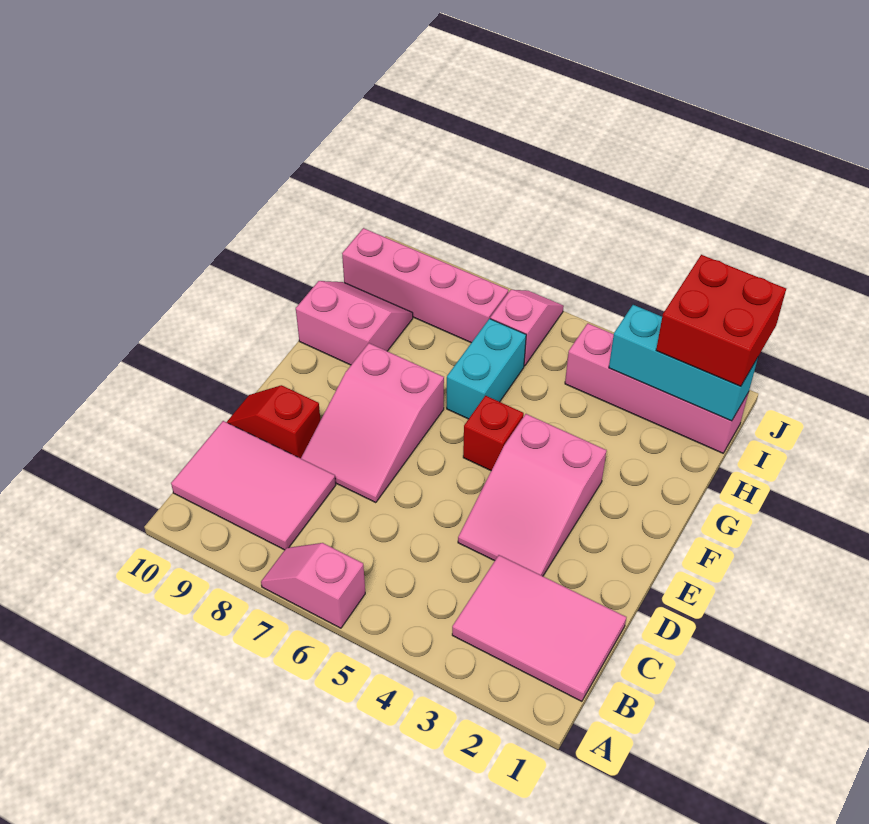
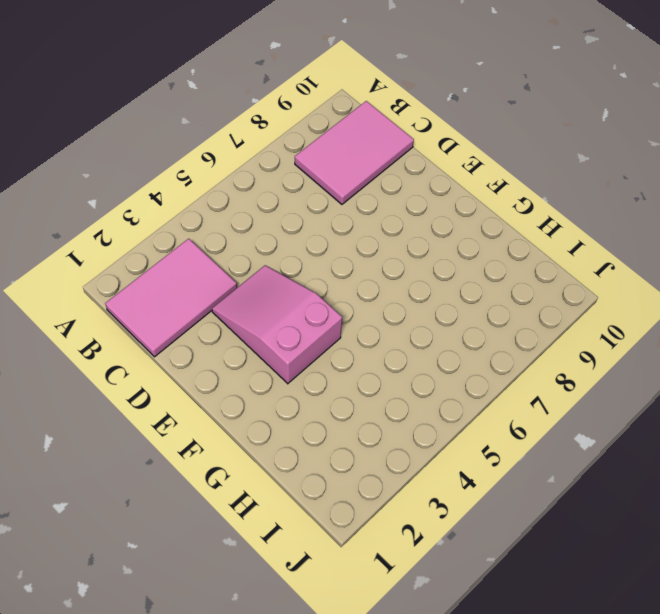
none -> pink 1x2 slope [261,543,365,628]
none -> pink 2x3 slope [301,343,444,503]
none -> red 1x2 slope [227,385,320,458]

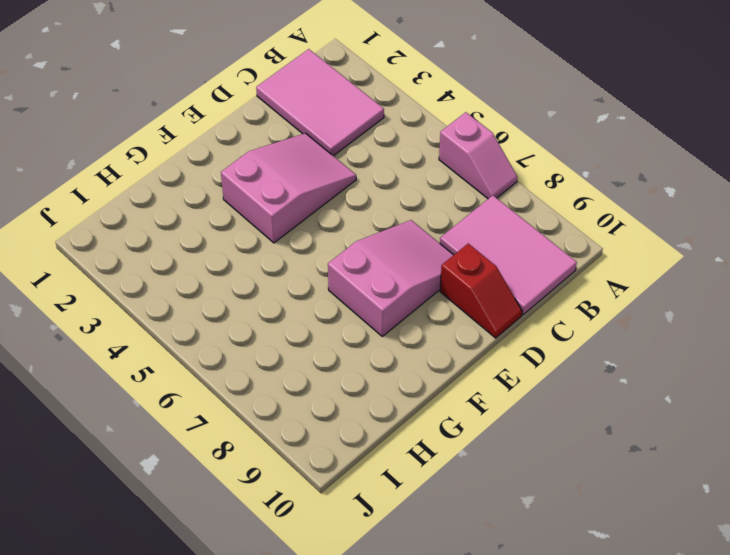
none -> red 1x1 brick [463,396,524,471]
none -> cyan 1x2 brick [447,319,526,419]
none -> pink 2x2 slope [296,281,413,365]

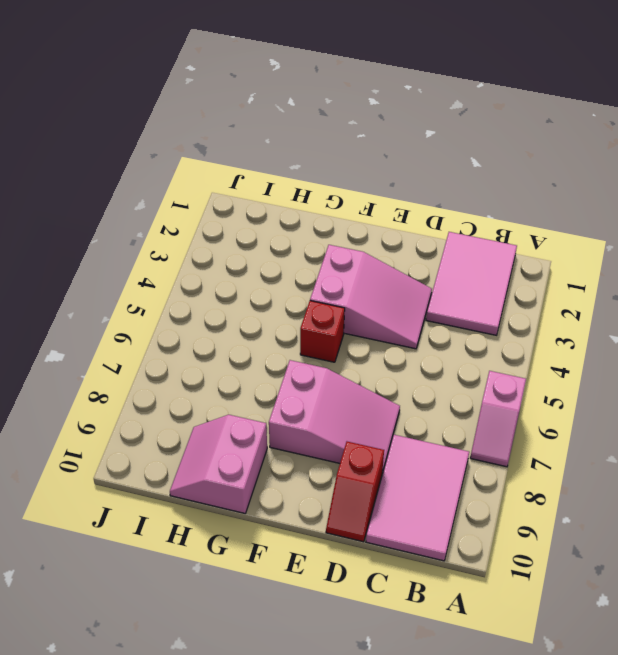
none -> cyan 1x2 brick [447,319,526,419]
none -> pink 1x4 brick [565,323,749,453]
none -> pink 1x2 slope [490,290,564,366]

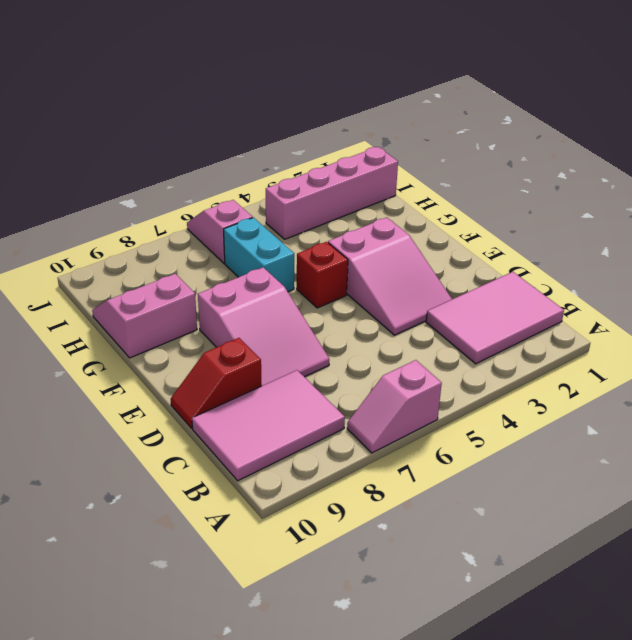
none -> pink 1x4 brick [342,228,508,343]
none -> cyan 1x3 brick [609,305,758,421]
none -> red 2x2 brick [656,255,786,386]

